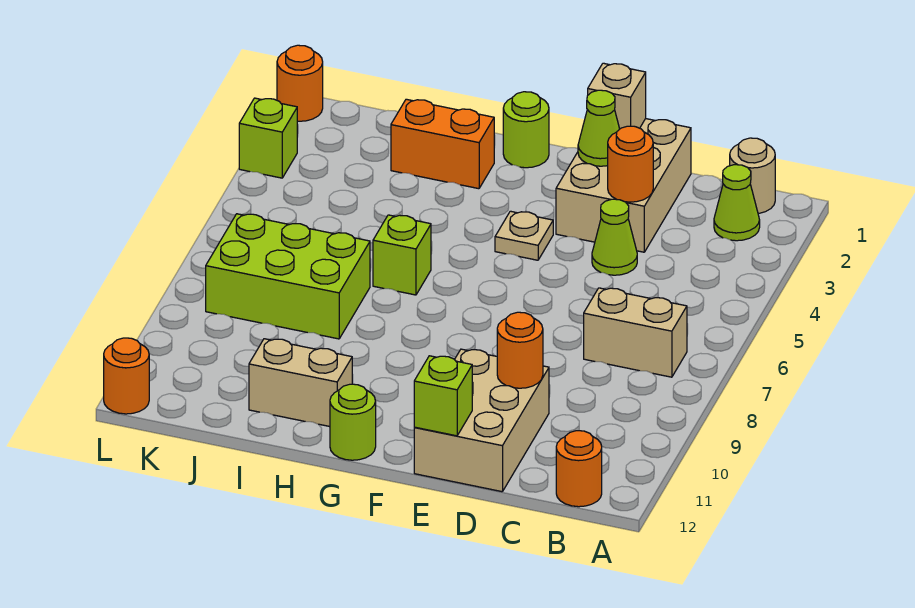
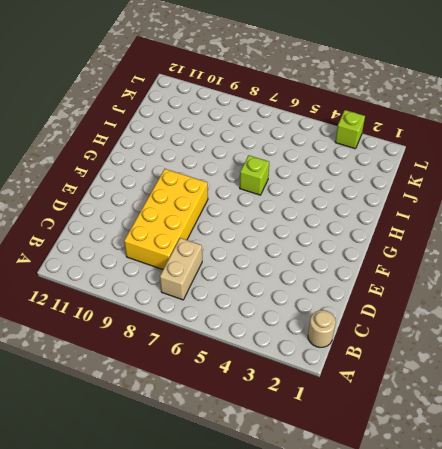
yellow 2x4 brick [124,169,208,269] -> none
none -> lime 1x1 cone [714,165,760,241]
none -> orange 1x1 round brick [556,431,602,507]
none -> tan 2x3 brick [556,119,691,252]

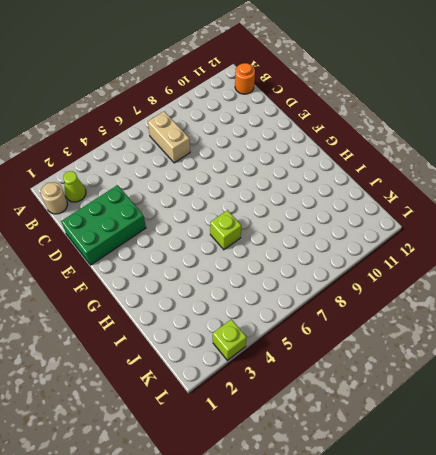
green 2x3 brick [61,185,146,265] -> tan 2x3 brick [556,119,691,252]
none -> lime 1x1 cone [592,199,637,275]
none -> tan 2x3 brick [414,349,549,492]
none -> tan 1x1 plate [495,211,553,260]

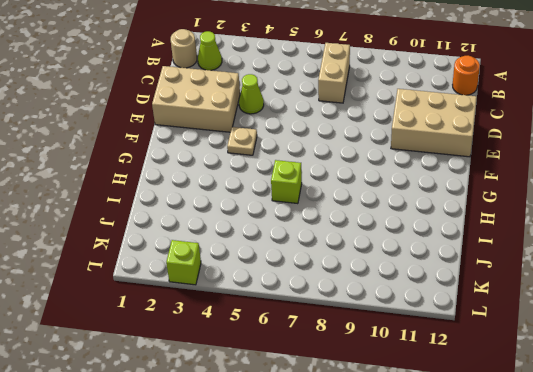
none -> lime 1x1 round brick [503,92,549,168]
none -> lime 1x1 round brick [330,384,376,460]
none -> orange 1x2 brick [391,99,494,189]

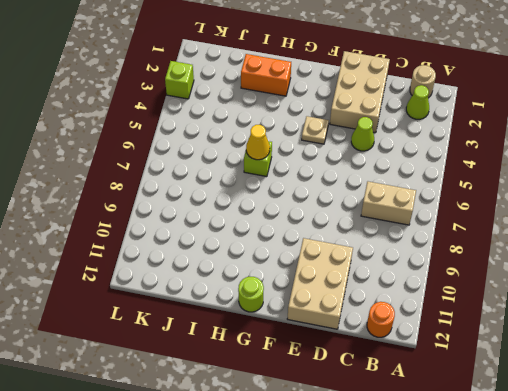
yellow 1x1 cone [246,125,270,160] -> none
none -> lime 1x1 round brick [503,92,549,168]
none -> tan 1x2 brick [249,339,352,427]
none -> lime 2x3 brick [206,214,370,339]

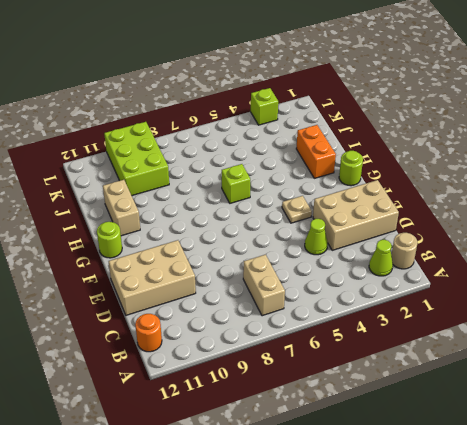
lime 2x3 brick [104,122,169,196] -> lime 2x3 brick moved to [206,214,370,339]
none -> orange 1x1 round brick [277,45,323,121]
none -> orange 1x1 round brick [104,338,149,414]
none -> orange 1x1 round brick [608,126,653,202]

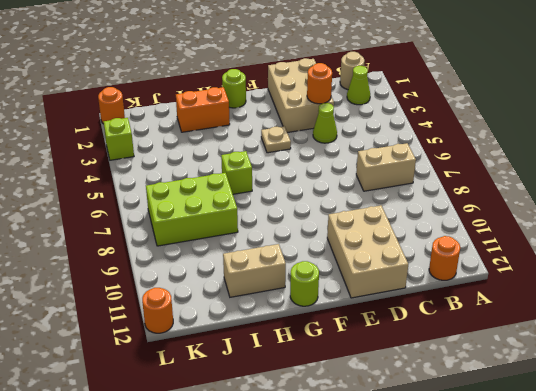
none -> orange 1x1 round brick [497,312,543,388]
none -> tan 1x1 brick [588,63,646,129]
none -> lime 1x1 cone [578,90,619,166]

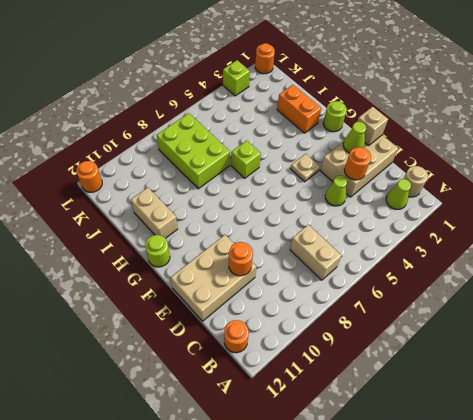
none -> lime 1x1 brick [414,356,472,436]

